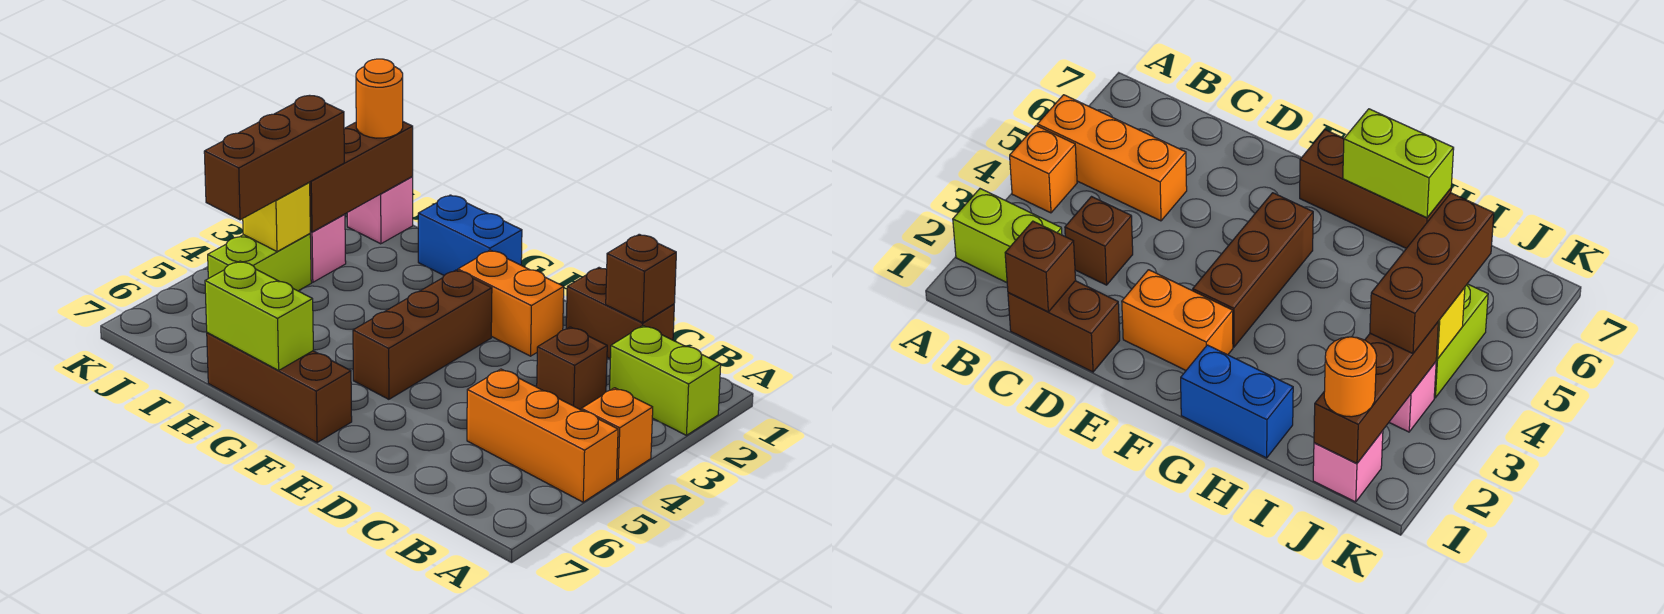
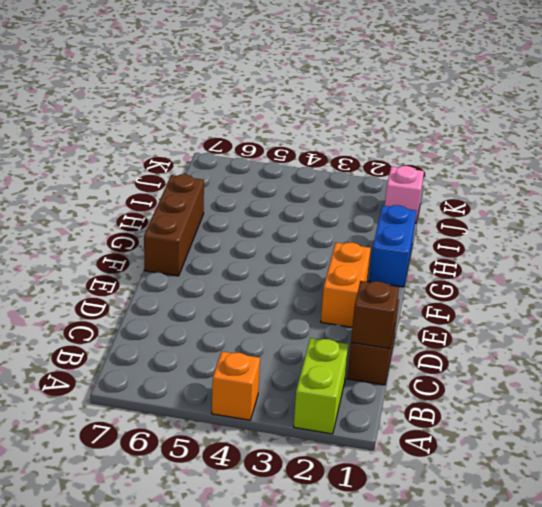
none -> orange 1x3 brick [467,369,618,502]
none -> brown 1x1 brick [537,327,607,410]
none -> brown 1x3 brick [353,270,492,399]

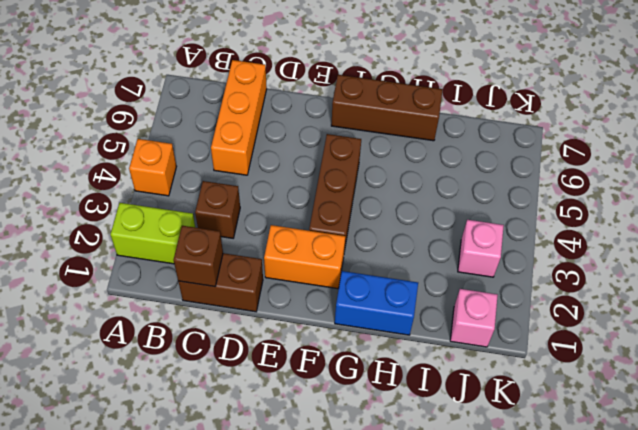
orange 1x3 brick [211,60,267,175] -> orange 1x3 brick turned to [467,369,618,502]
none -> lime 1x2 brick [208,234,311,291]
none -> lime 1x2 brick [205,261,313,370]
none -> brown 1x3 brick [309,122,413,232]

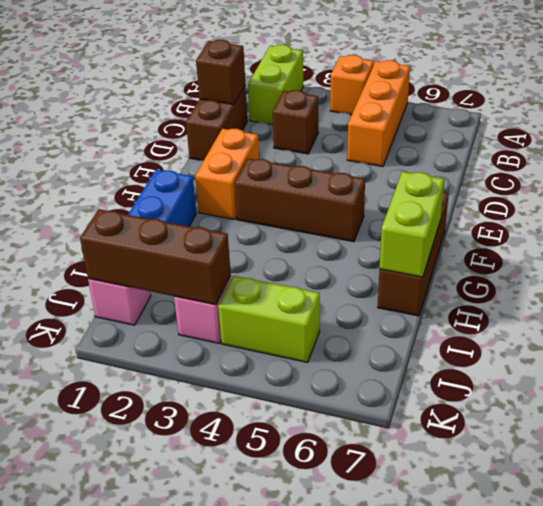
none -> yellow 1x1 brick [243,183,310,251]
none -> orange 1x1 round brick [356,59,403,138]
none -> brown 1x3 brick [204,95,344,220]

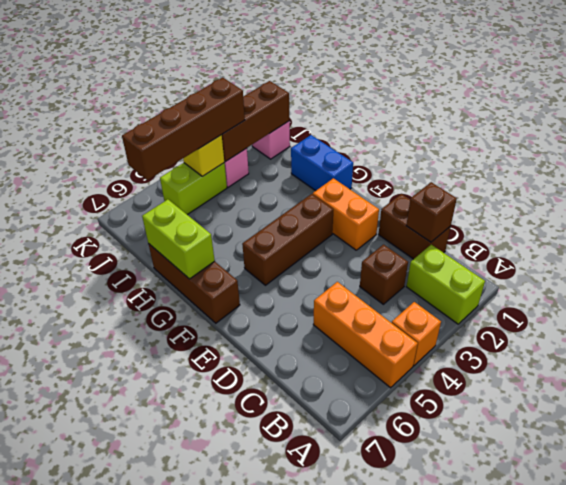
brown 1x4 brick [122,78,245,180] -> brown 1x3 brick [204,95,344,220]
none -> orange 1x1 round brick [356,59,403,138]

